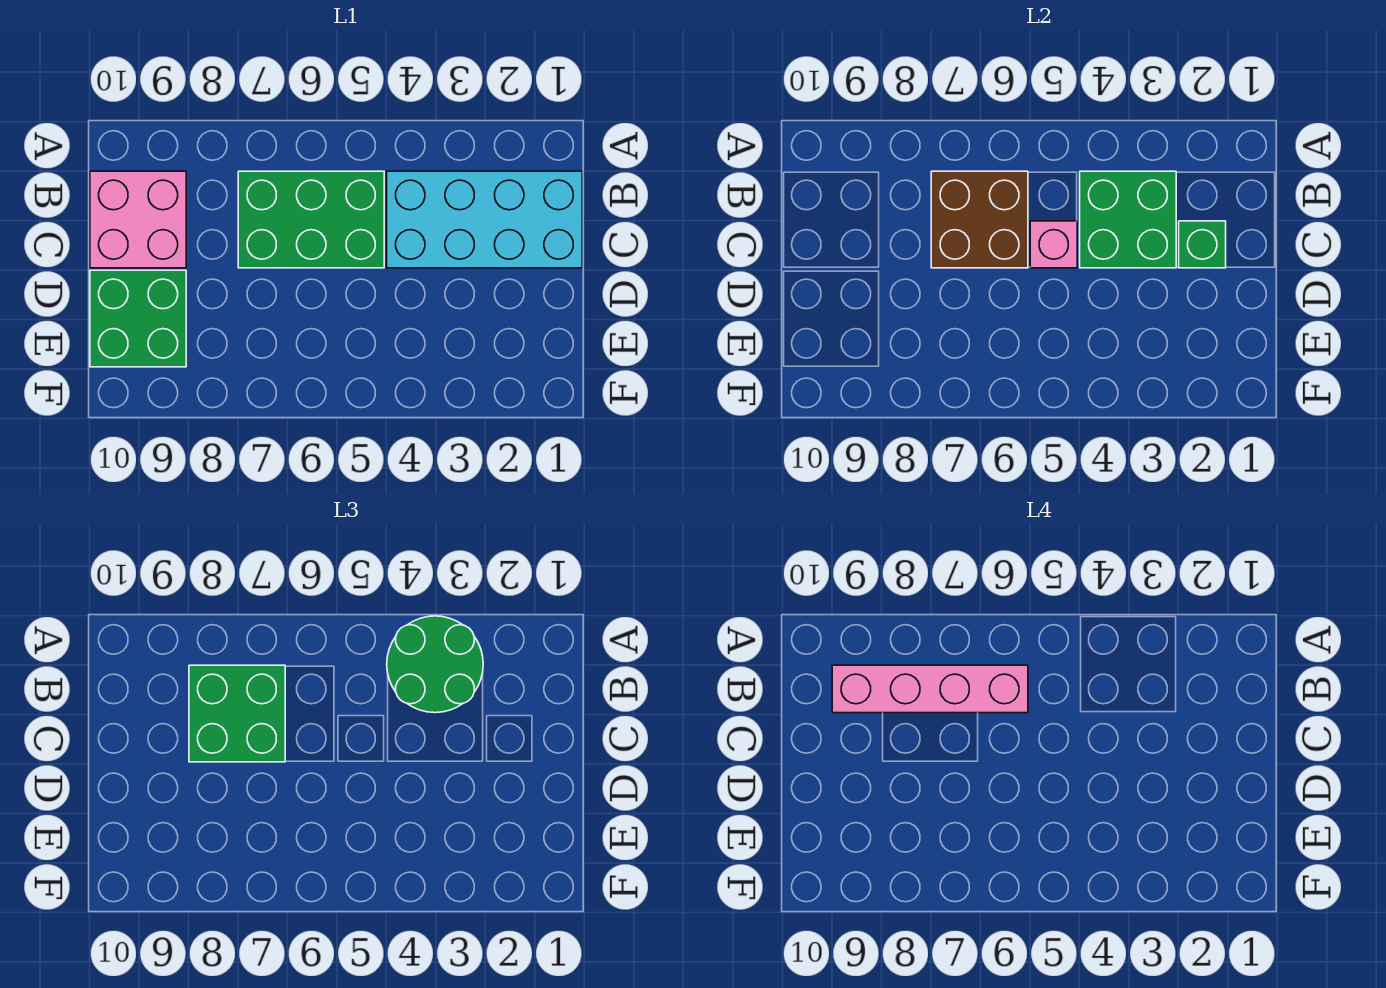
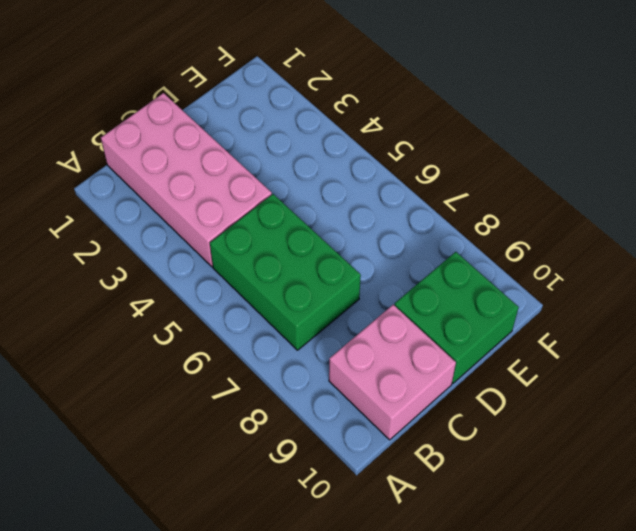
pink 2x4 brick [101,93,272,267] -> cyan 2x4 brick [387,171,582,268]
none -> green 2x2 brick [1080,171,1176,268]
none -> brown 2x2 brick [931,171,1028,268]

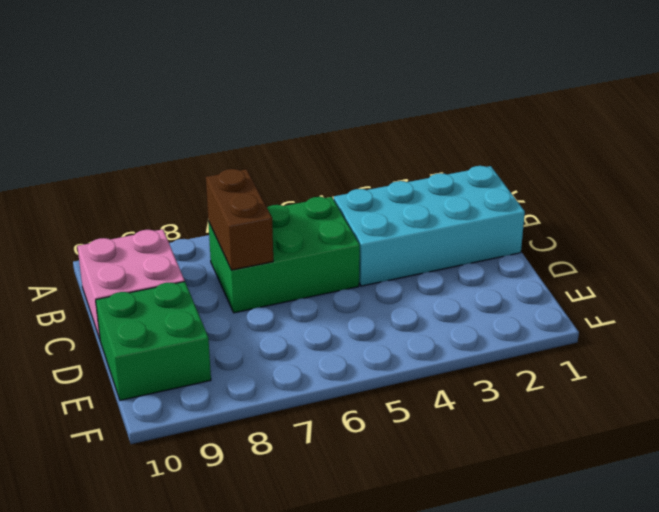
brown 1x2 brick [206,169,273,270] -> brown 2x2 brick [931,171,1028,268]
none -> green 2x2 brick [1080,171,1176,268]
none -> green 1x1 brick [1179,221,1226,268]

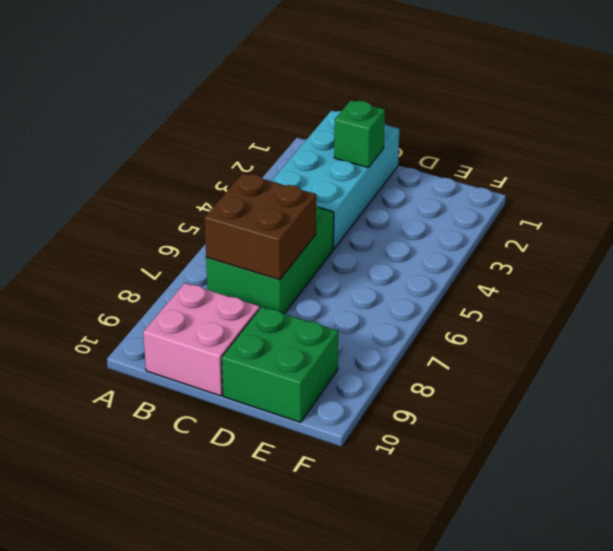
none -> green 2x2 brick [1080,171,1176,268]
none -> pink 1x1 brick [1030,221,1077,268]

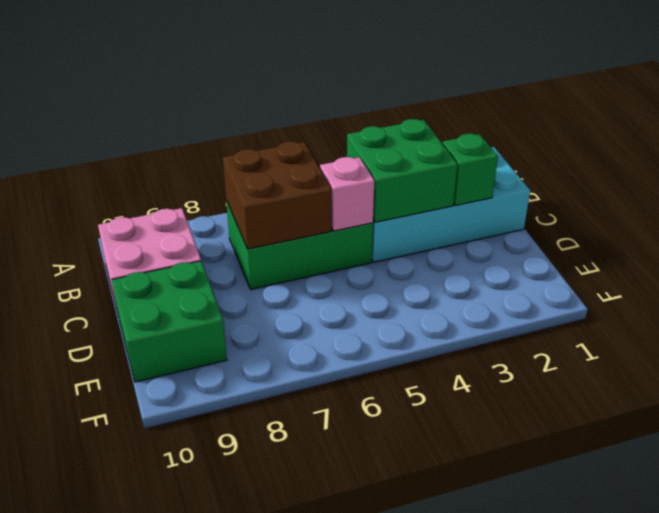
none -> green 2x2 round brick [387,616,483,713]
none -> green 2x2 brick [189,665,285,762]

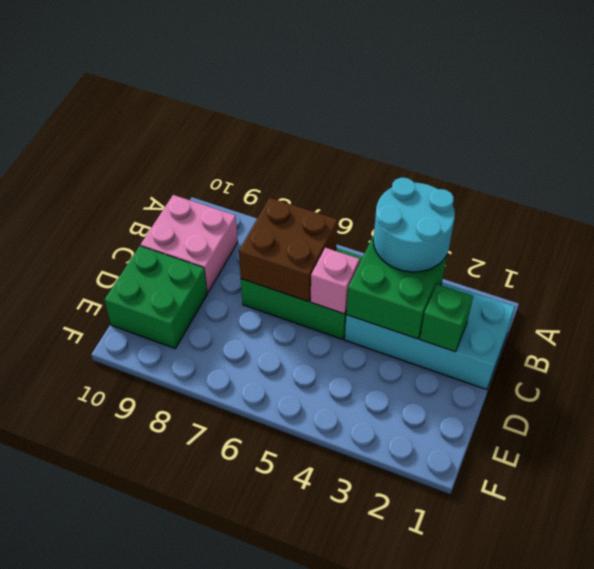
cyan 2x2 round brick [373,178,455,272] -> green 2x2 round brick [387,616,483,713]
none -> green 2x2 brick [189,665,285,762]
none -> pink 1x4 brick [832,665,1028,713]

